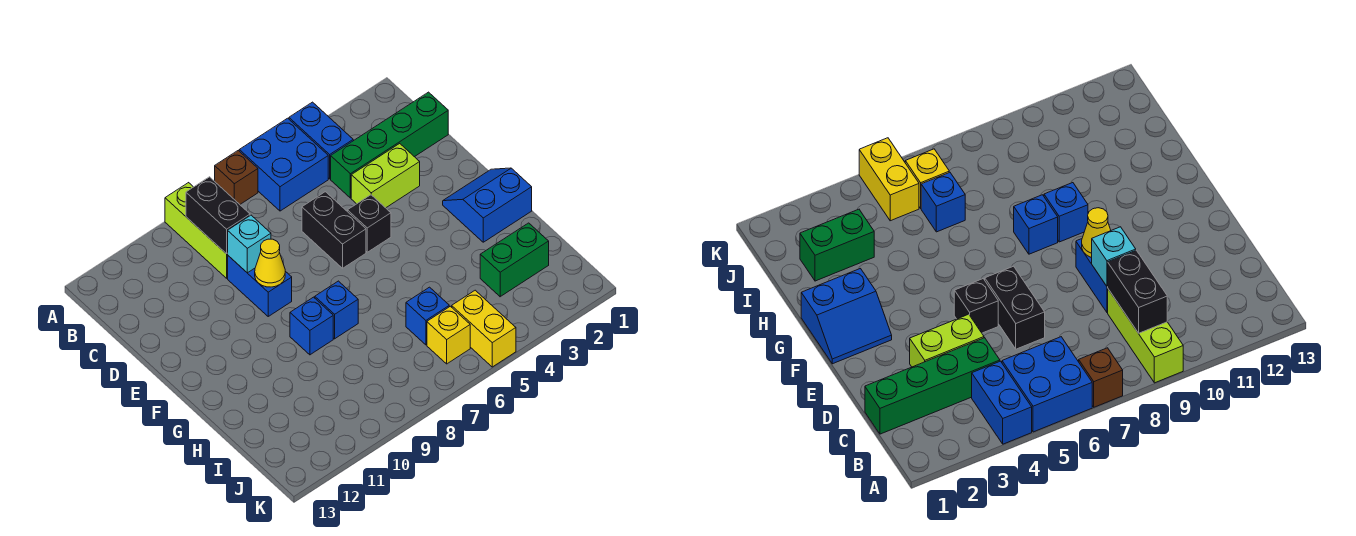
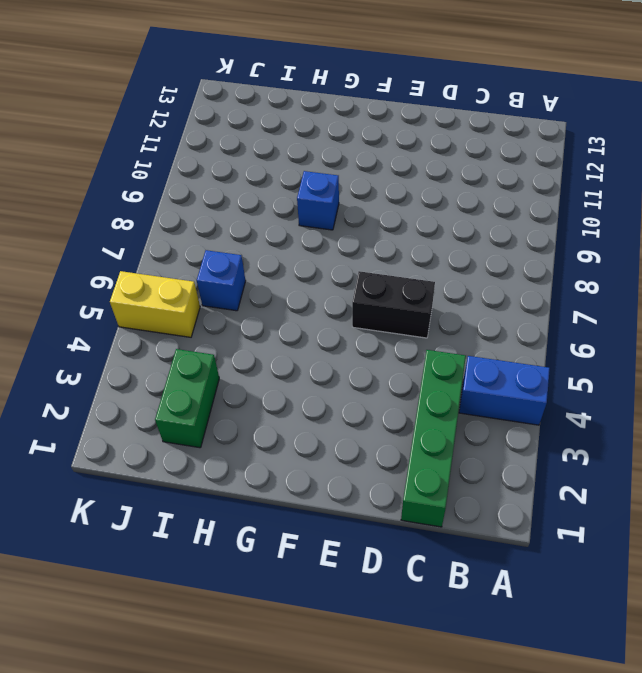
none -> blue 2x2 brick [239,118,328,211]
none -> brown 1x1 brick [215,151,258,204]
none -> lime 1x3 brick [165,183,228,278]

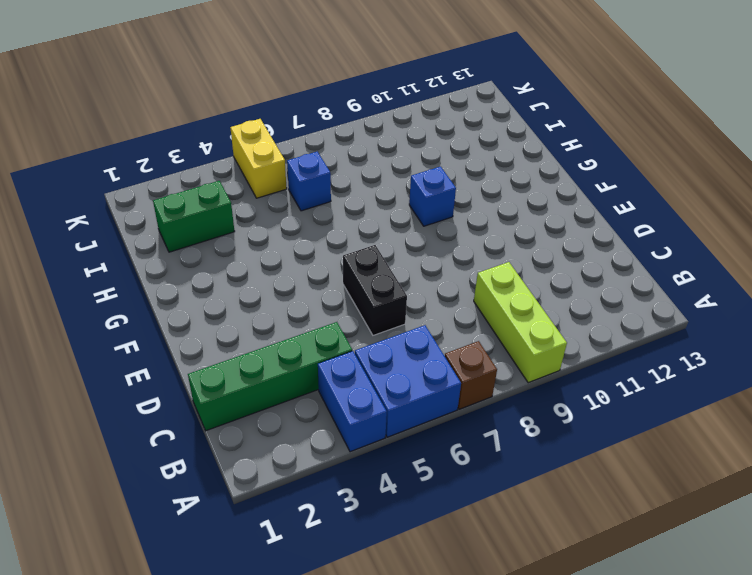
none -> lime 1x2 brick [351,144,420,208]
none -> blue 1x2 brick [228,256,292,316]
none -> black 1x1 brick [347,195,391,252]

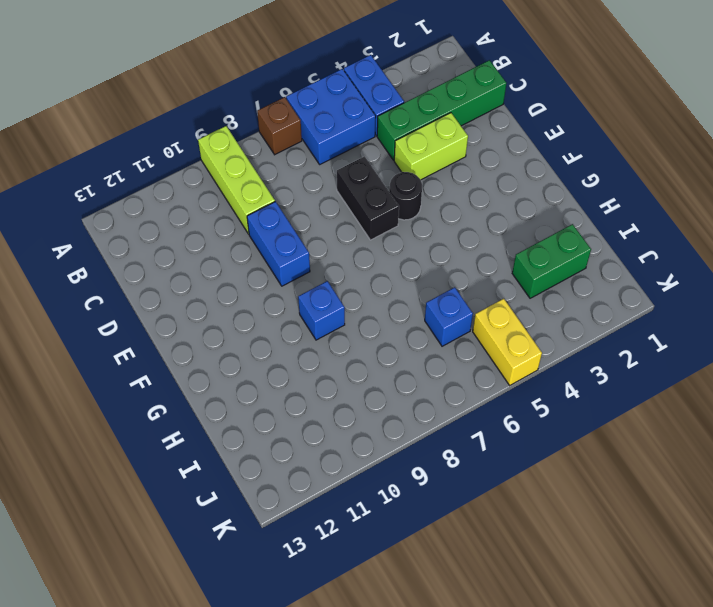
black 1x1 round brick [389,172,422,220] -> black 1x1 brick [347,195,391,252]
none -> blue 2x2 slope [443,168,532,242]
none -> blue 1x1 brick [315,281,358,339]
none -> yellow 1x1 brick [427,306,470,364]

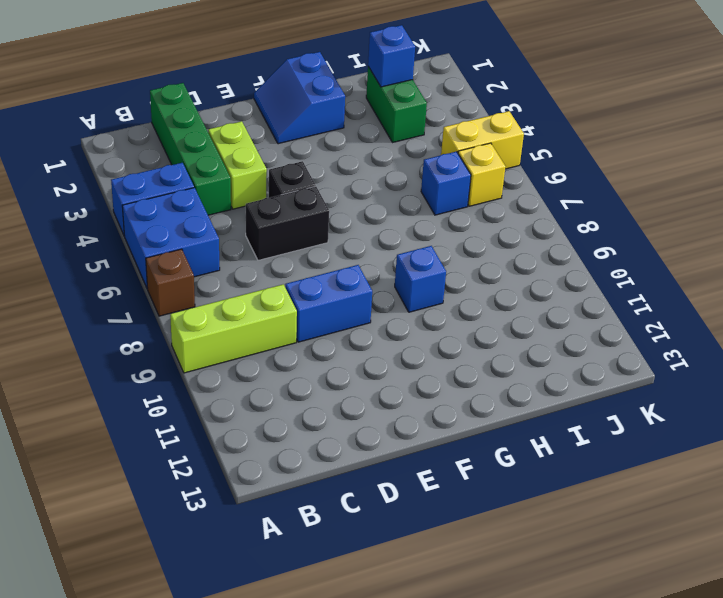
blue 1x1 brick [368,25,415,87] -> blue 1x1 brick moved to [315,281,358,339]
none -> black 1x2 brick [186,177,250,254]
none -> cyan 1x1 brick [228,215,271,273]
none -> yellow 1x1 cone [255,239,285,287]

